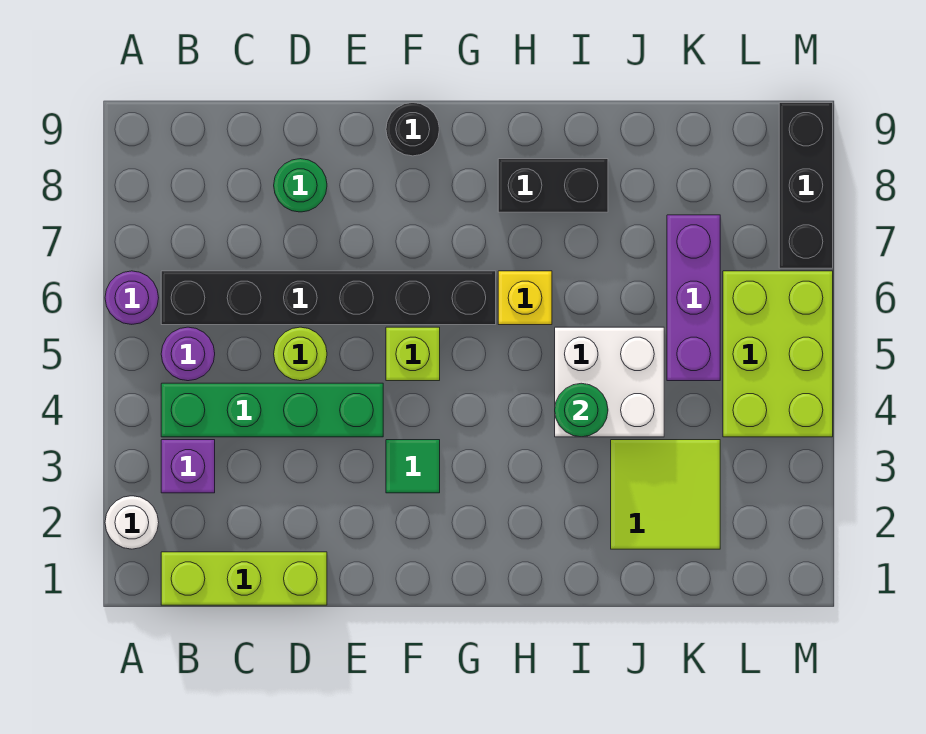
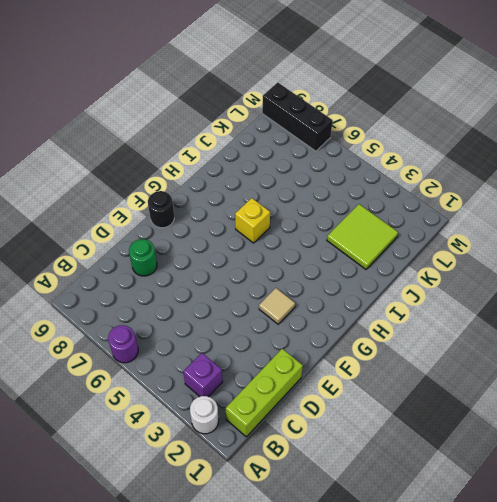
tan 1x1 tile [259,288,295,324] -> green 1x1 tile [386,440,440,493]
none -> green 1x4 brick [161,383,383,437]
none -> purple 1x1 round brick [161,327,215,381]
none -> black 1x6 brick [161,271,496,325]

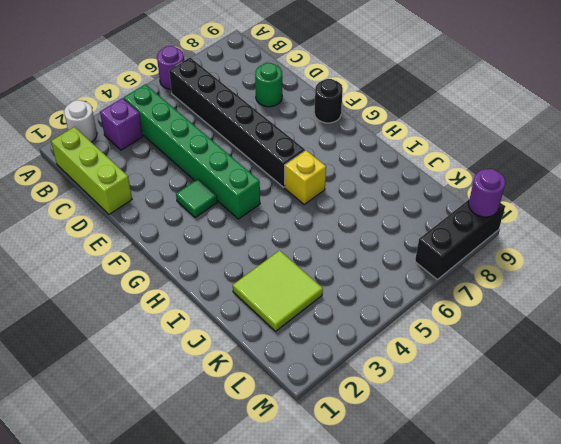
green 1x6 brick [123,84,260,219] -> green 1x4 brick [161,383,383,437]
purple 1x1 round brick [469,169,505,217] -> purple 1x1 round brick moved to [161,327,215,381]
none -> lime 1x1 round brick [274,327,327,381]
none -> lime 1x1 brick [386,327,440,381]
none -> black 1x2 brick [498,159,608,212]

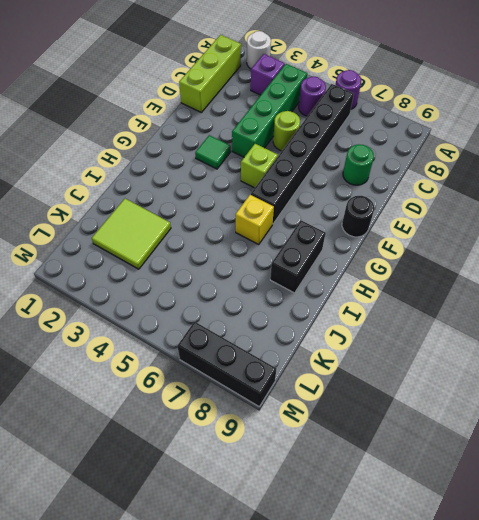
none -> white 2x2 brick [555,327,664,437]
none -> purple 1x3 brick [667,215,720,381]
none -> lime 2x3 brick [723,271,833,437]

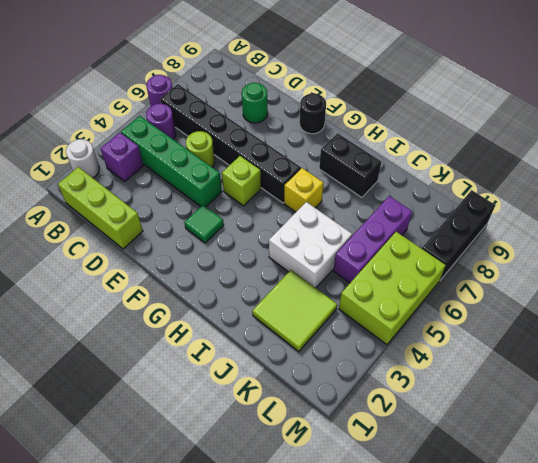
none -> green 1x1 round brick [555,383,608,437]

